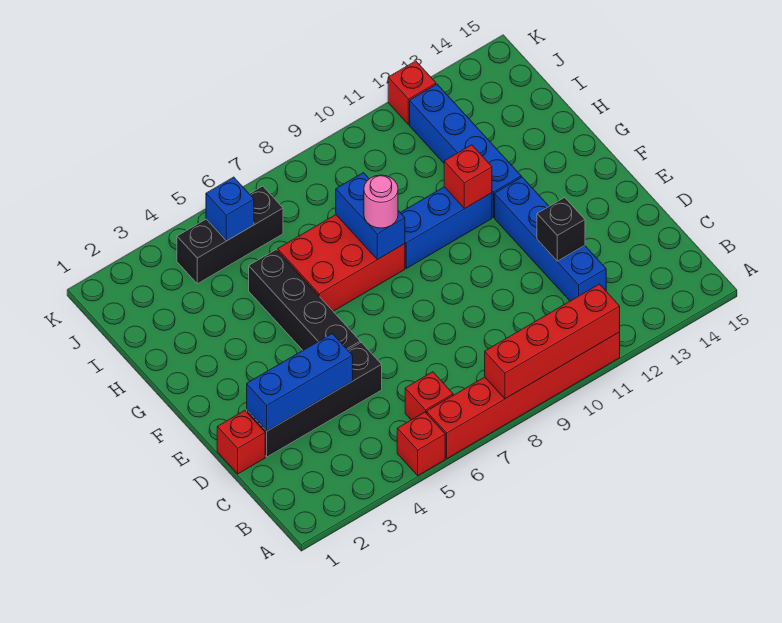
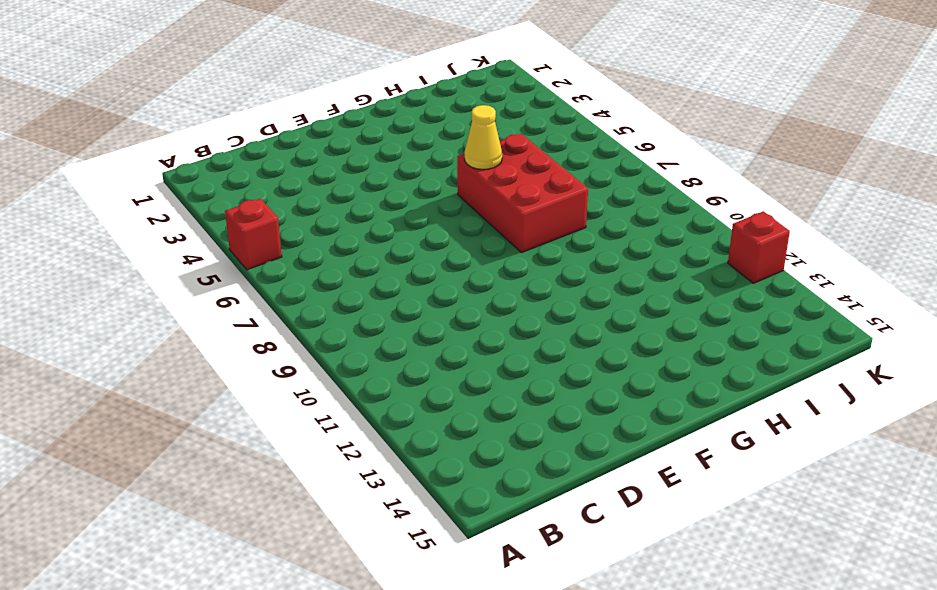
yellow 1x1 cone [464,105,502,169] -> none
none -> red 1x6 brick [427,332,620,459]
none -> red 1x1 brick [405,372,453,420]
none -> blue 1x4 brick [495,177,606,301]

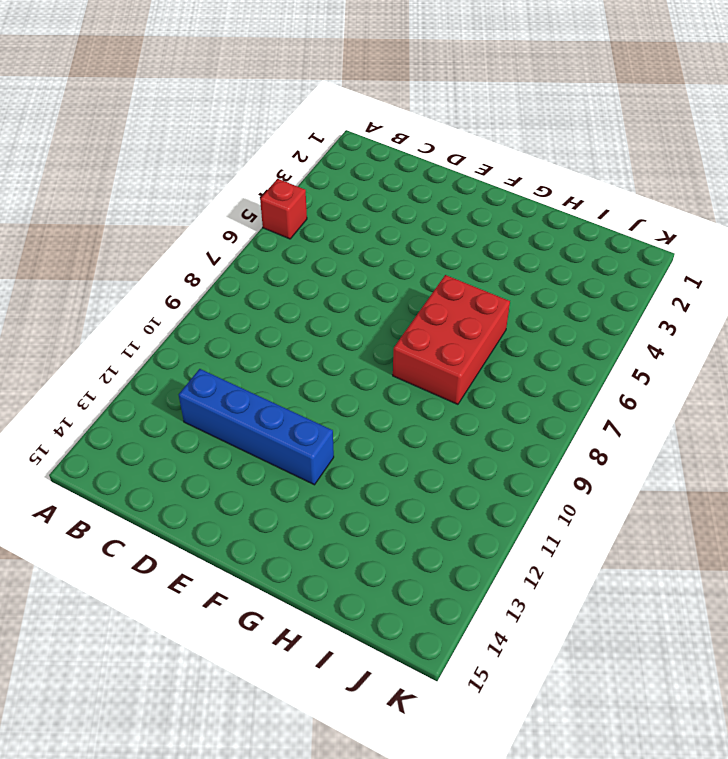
none -> red 1x6 brick [427,332,620,459]
none -> red 1x1 brick [405,372,453,420]
none -> red 1x1 brick [217,411,265,474]

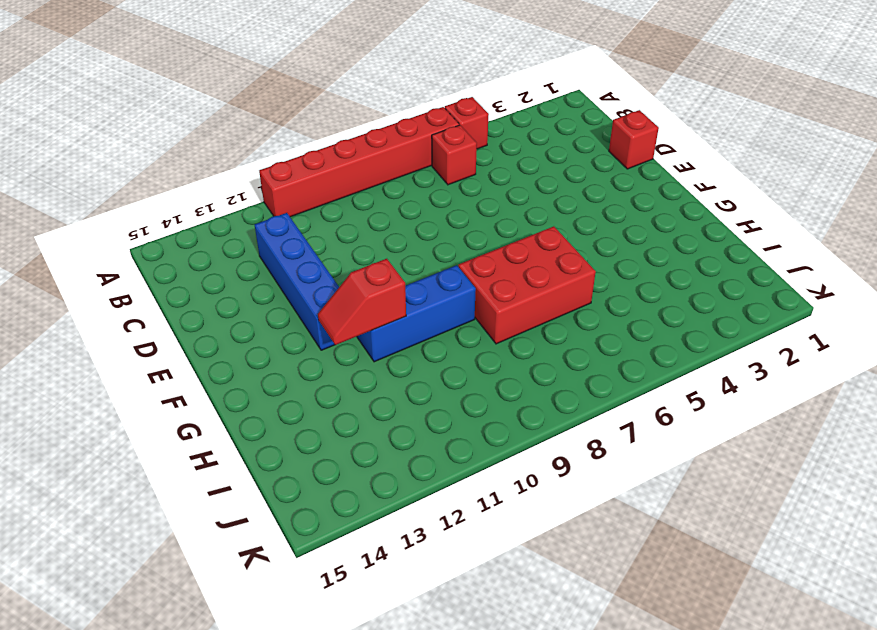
red 1x2 slope [318,259,406,345] -> red 1x1 brick [444,145,492,209]
none -> black 1x4 brick [247,342,382,457]
none -> black 1x4 brick [249,250,360,350]
none -> blue 1x4 brick [410,84,521,217]

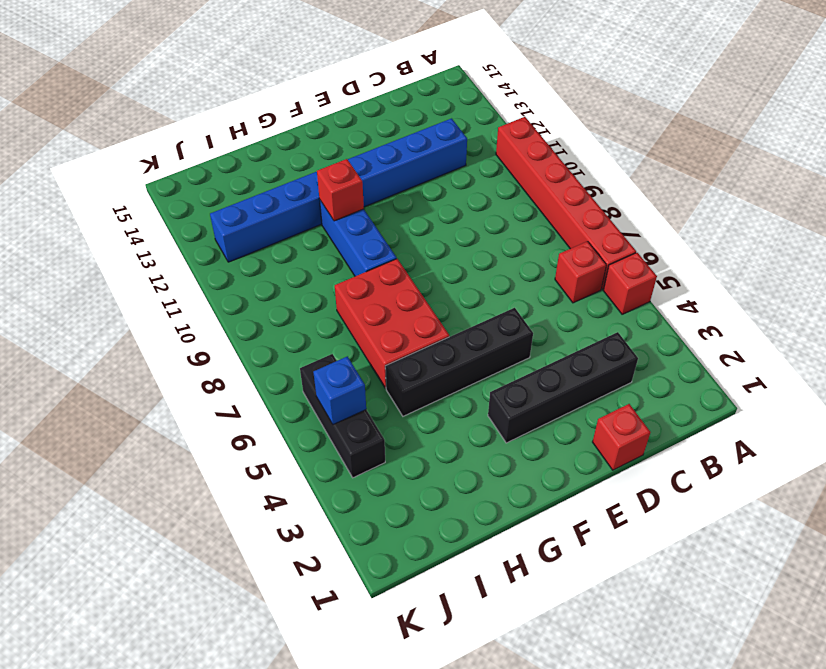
black 1x4 brick [488,332,638,443] -> black 1x4 brick turned to [247,342,382,457]
none -> red 1x1 brick [388,61,436,125]
none -> red 1x4 brick [485,284,620,399]
none -> blue 1x3 brick [247,334,353,431]

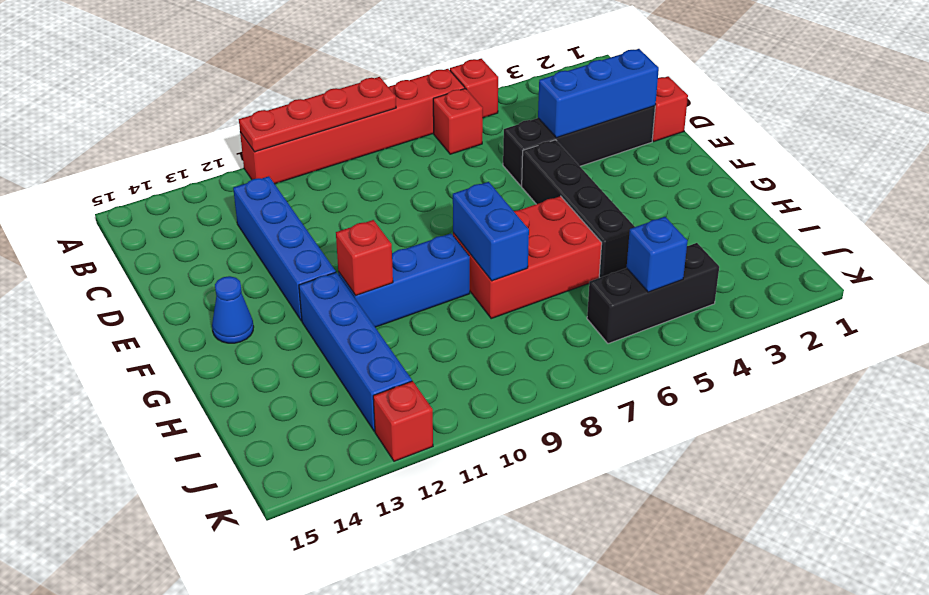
red 1x4 plate [239,77,396,152] -> red 1x4 brick [485,284,620,399]
blue 1x1 cone [212,276,254,343] -> none
none -> black 1x1 brick [537,198,585,261]
none -> pink 1x1 round brick [364,175,398,228]

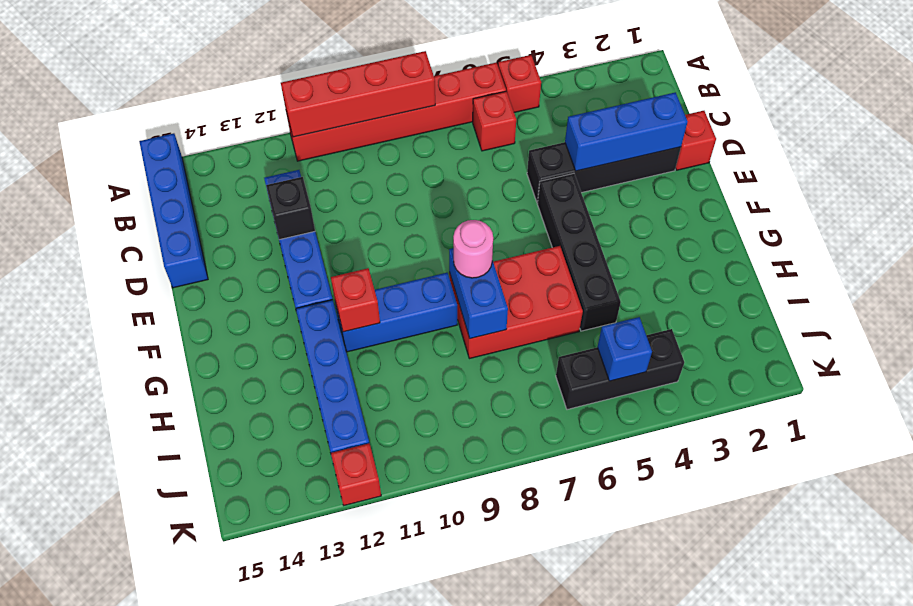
blue 1x4 brick [139,133,208,288] -> none

